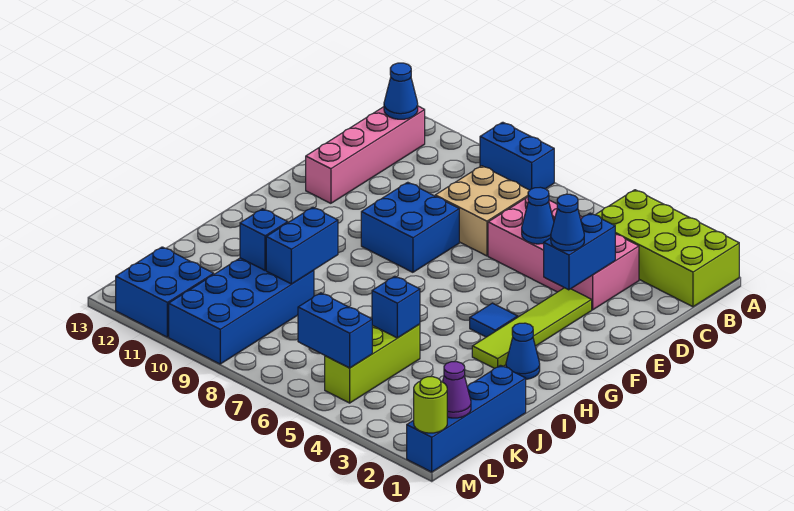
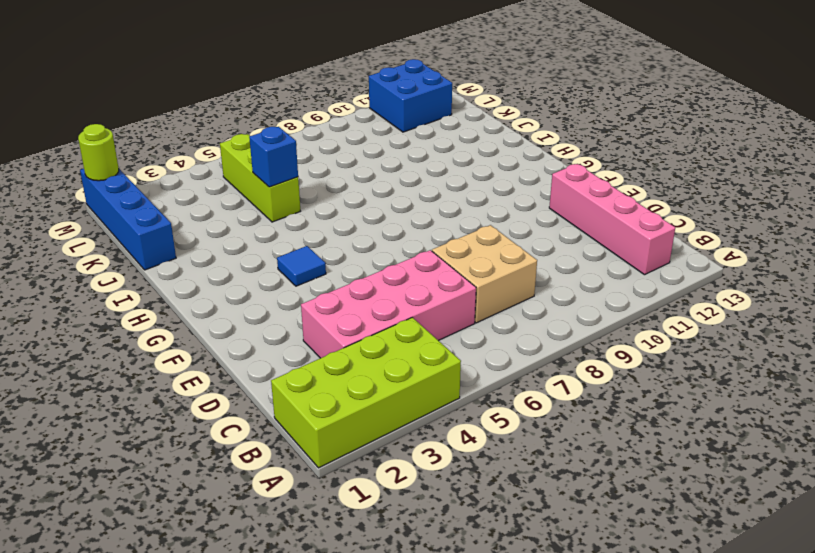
none -> blue 1x2 brick [480,122,554,190]
none -> lime 1x4 tile [472,288,592,368]
none -> blue 2x2 brick [361,182,459,272]

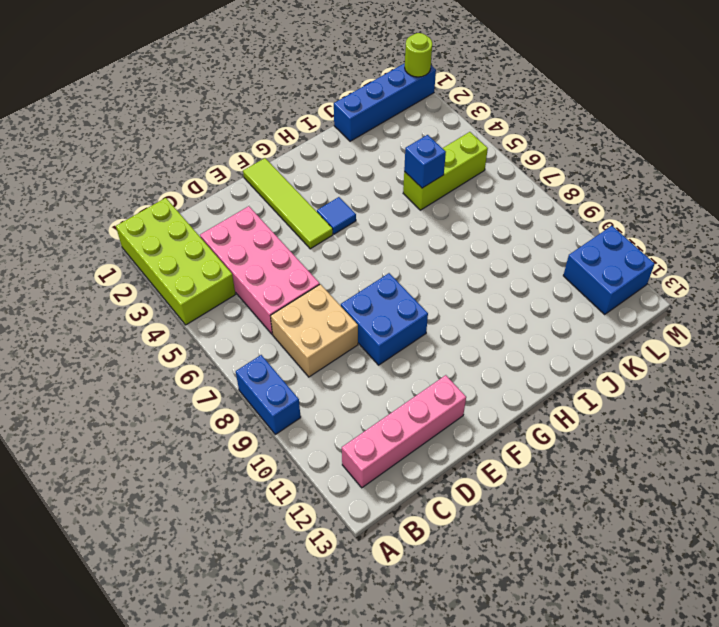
lime 1x4 tile [243,158,333,249] -> lime 1x4 tile turned to [472,288,592,368]
none -> blue 1x1 cone [506,323,540,379]
none -> blue 2x4 brick [169,258,314,364]
none -> blue 1x1 cone [384,63,418,119]

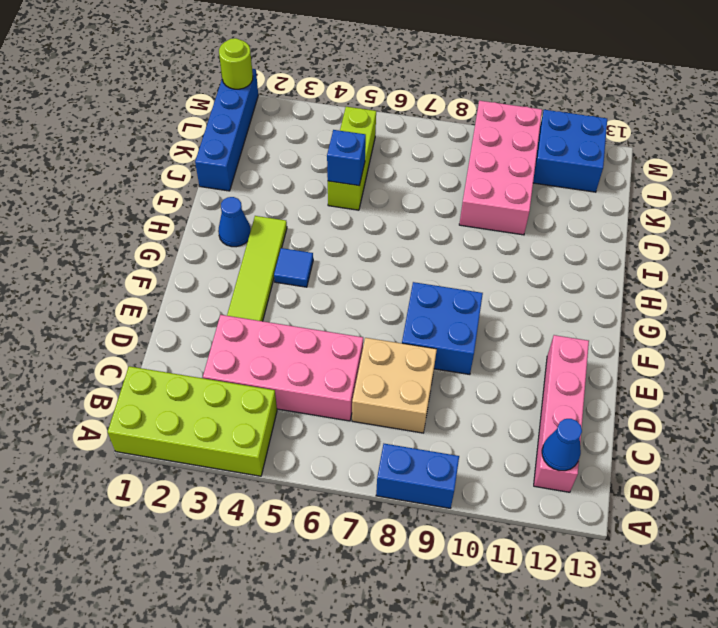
pink 2x4 brick [459,101,542,235] -> blue 2x4 brick [169,258,314,364]
none -> blue 1x2 brick [544,213,615,290]
none -> blue 1x1 cone [522,187,554,244]
none -> blue 1x2 brick [266,207,338,284]

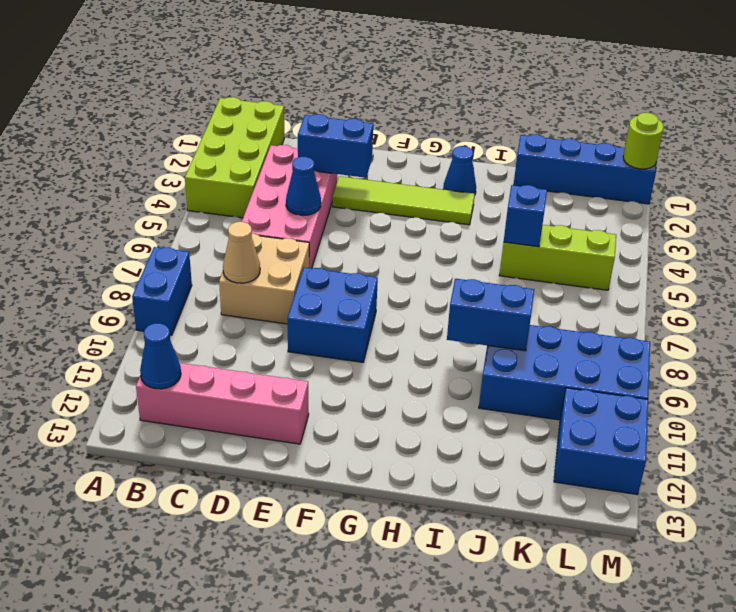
tan 1x1 cone [223,222,260,283] -> none
none -> blue 1x1 tile [470,303,518,337]
none -> blue 1x1 brick [240,209,288,270]
none -> purple 1x1 cone [443,362,471,418]

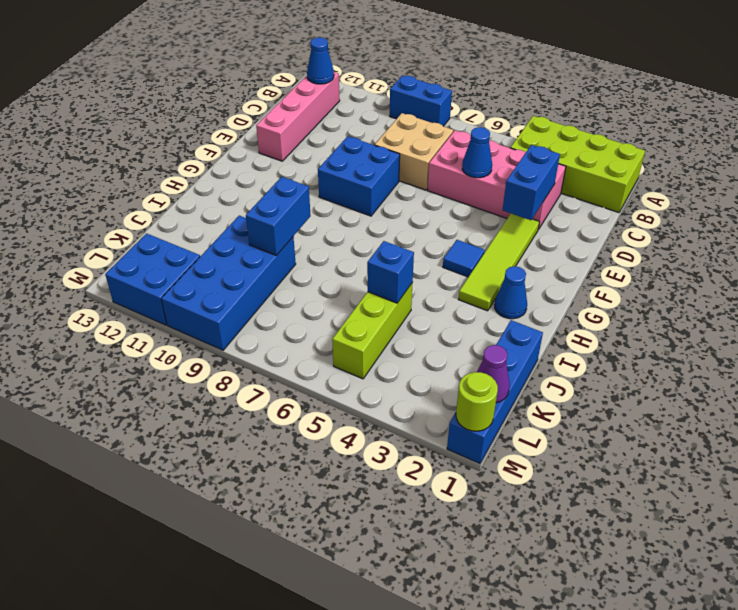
none -> blue 1x1 brick [240,209,288,270]
none -> blue 1x2 brick [298,293,372,368]
none -> blue 1x1 cone [551,194,584,251]

